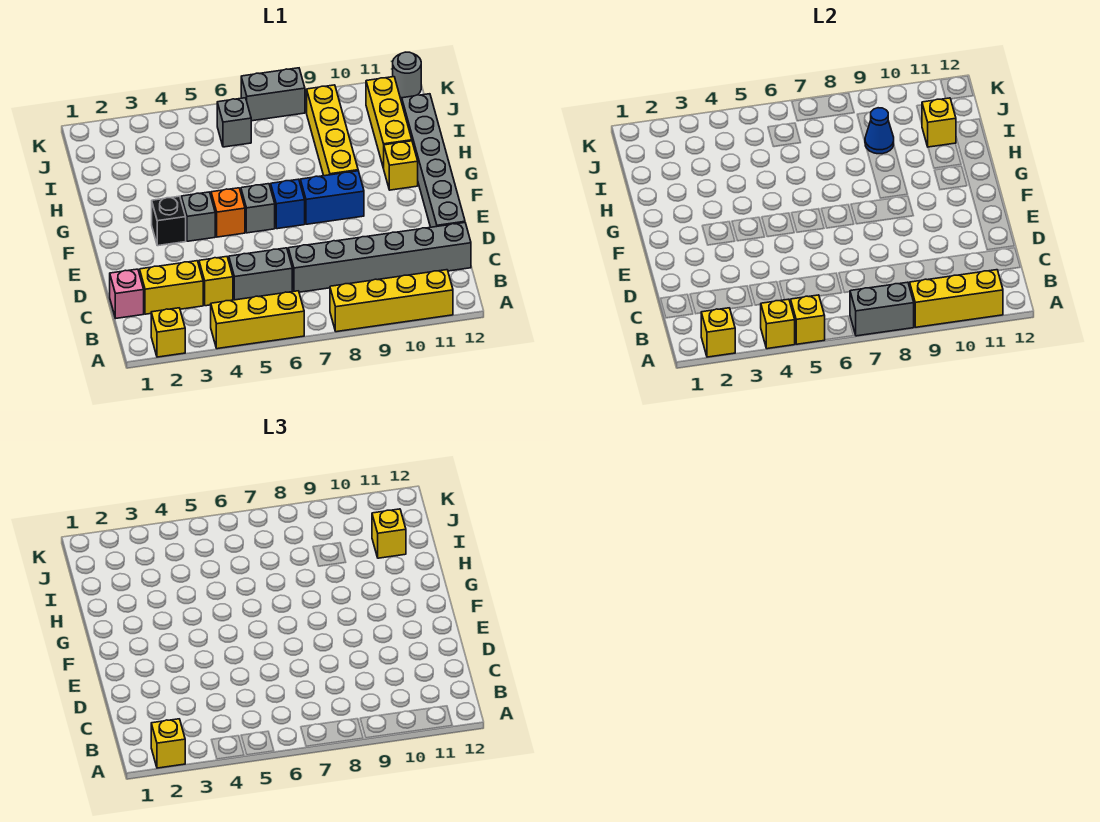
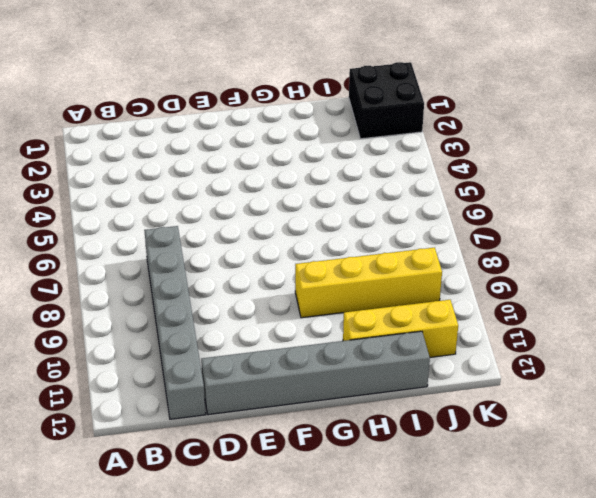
black 2x2 brick [349,62,424,139] -> none
none -> yellow 1x1 brick [151,308,185,357]
none -> yellow 1x3 brick [211,291,304,349]
none -> yellow 1x4 brick [330,270,453,332]
none -> pink 1x1 brick [110,269,144,318]

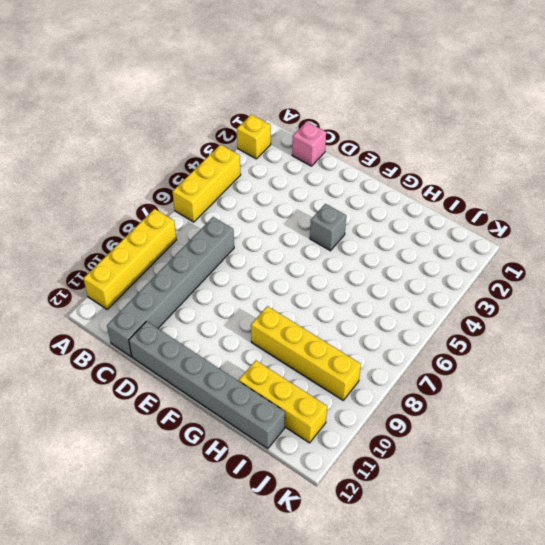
none -> yellow 1x2 brick [140,261,203,314]
none -> yellow 1x1 brick [199,257,233,306]
none -> grey 1x2 brick [229,248,292,300]
none -> black 1x1 brick [152,196,186,246]

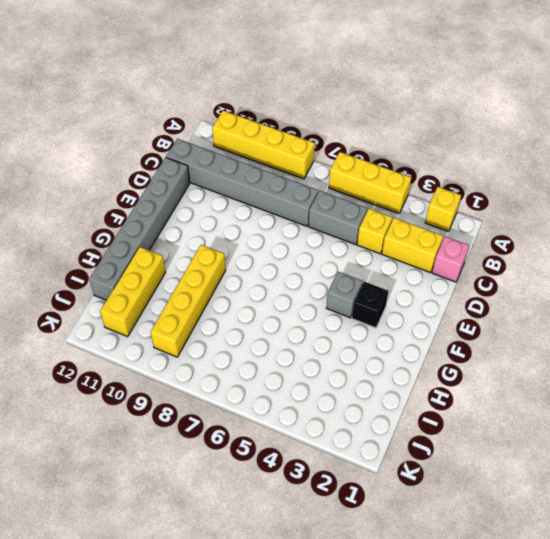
none -> orange 1x1 brick [211,188,245,237]
none -> grey 1x1 brick [241,184,275,233]
none -> blue 1x1 brick [271,179,305,229]
none -> blue 1x2 brick [300,171,364,224]

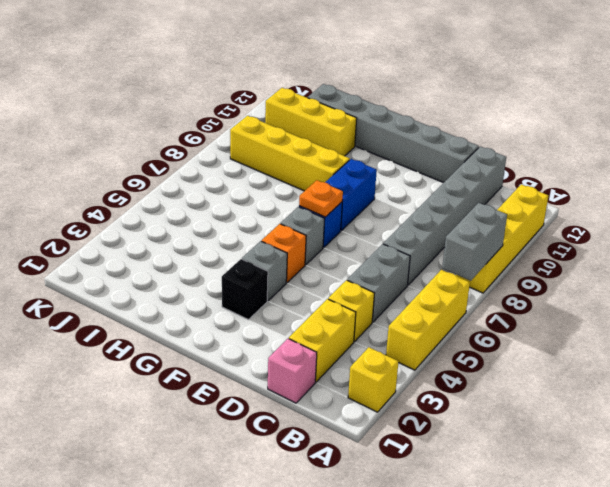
orange 1x1 plate [299,180,343,217] -> none
none -> yellow 1x1 brick [384,141,418,190]
none -> grey 1x1 brick [217,98,251,147]
none -> grey 1x2 brick [241,68,305,121]
none -> grey 1x1 round brick [393,52,421,98]

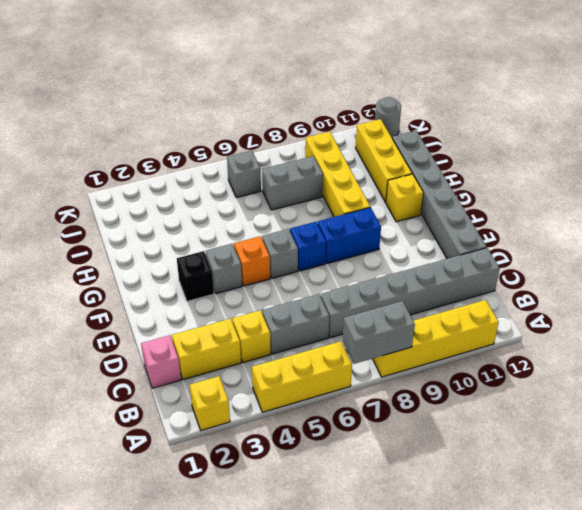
grey 1x2 brick [262,156,323,210] -> grey 1x2 brick moved to [241,68,305,121]
none -> yellow 1x1 brick [701,308,735,357]
none -> yellow 1x1 brick [760,299,795,349]
none -> yellow 1x1 brick [791,295,825,344]
none -> yellow 1x3 brick [910,270,1003,327]

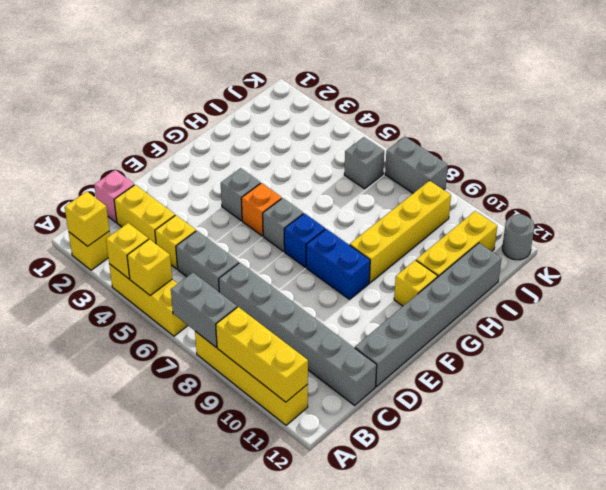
none -> black 1x1 brick [152,196,186,246]
none -> blue 1x1 cone [865,108,894,154]
none -> yellow 1x1 brick [922,98,956,147]
none -> yellow 1x1 brick [151,719,185,768]

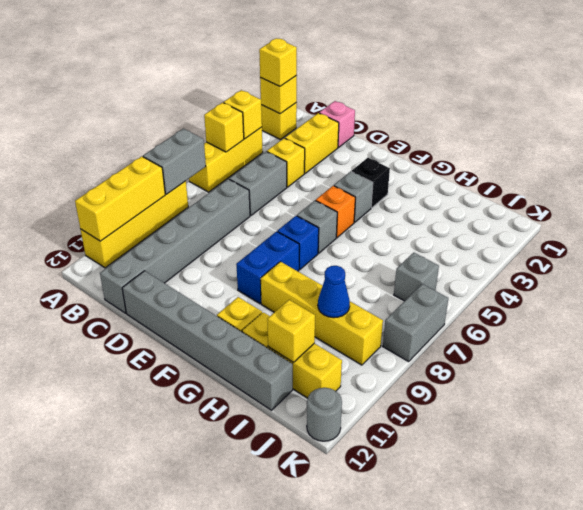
none -> yellow 1x1 brick [372,509,406,558]

